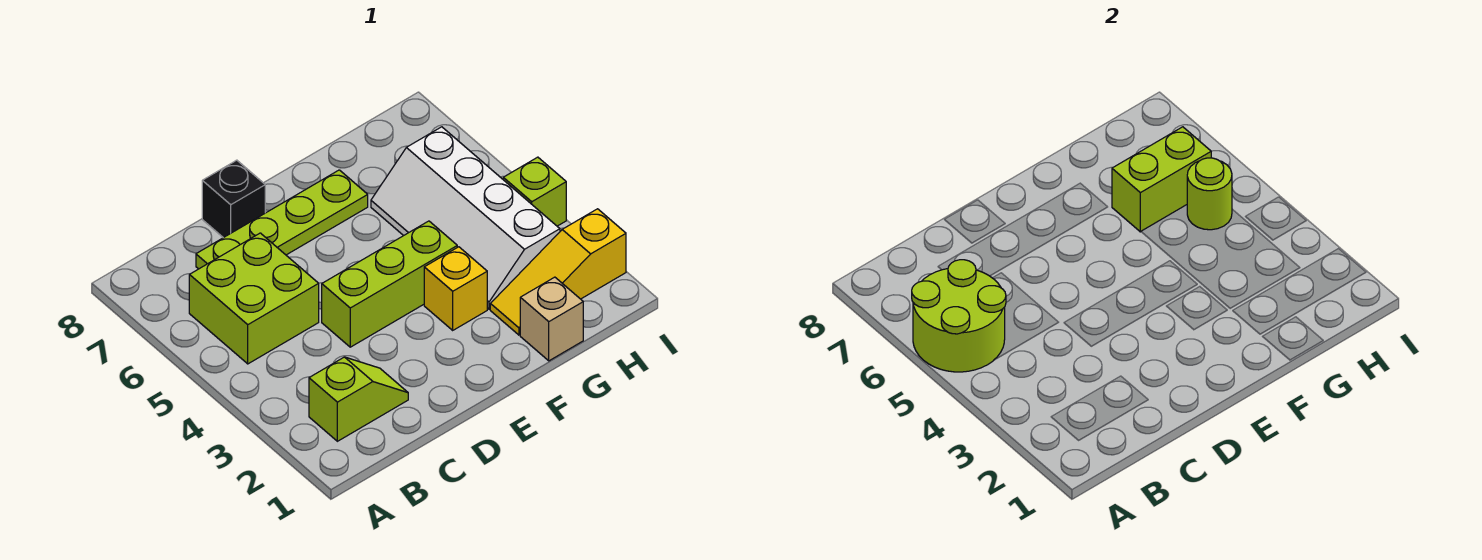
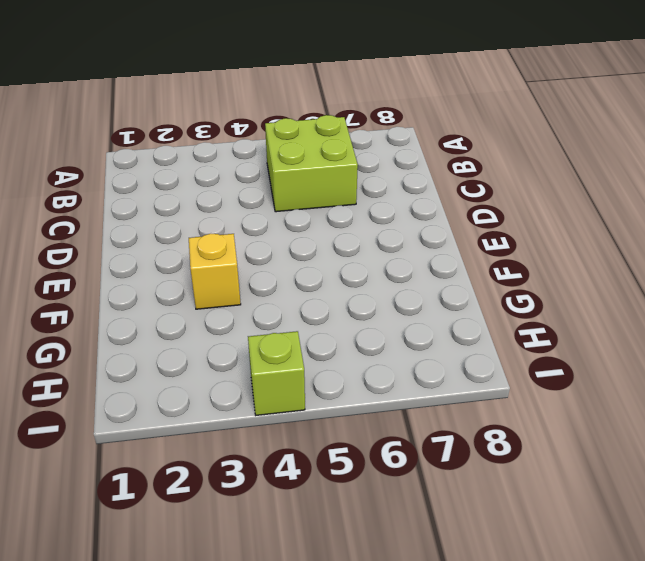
none -> lime 1x2 slope [309,357,408,441]
none -> lime 1x4 plate [196,170,368,269]
none -> lime 1x3 brick [322,221,457,347]

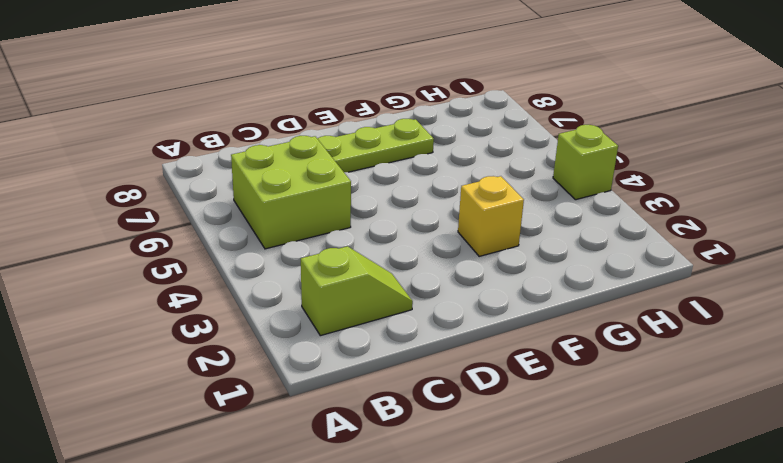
none -> lime 1x3 brick [322,221,457,347]
none -> black 1x1 brick [202,160,265,238]
none -> tan 1x1 brick [520,277,583,361]

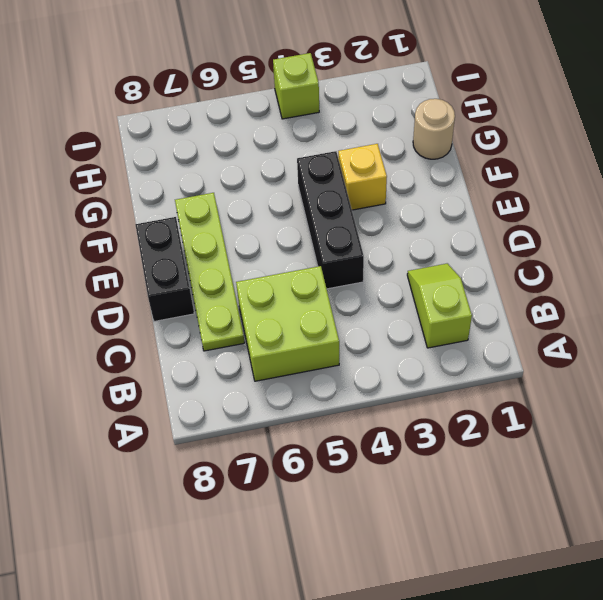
black 1x3 brick [297,151,364,289] -> lime 1x3 brick [322,221,457,347]
black 1x2 brick [135,217,194,321] -> black 1x1 brick [202,160,265,238]
tan 1x1 round brick [413,99,455,159] -> tan 1x1 brick [520,277,583,361]
none -> yellow 1x3 slope [490,209,626,335]
none -> white 2x4 slope [371,127,560,309]
none -> lime 2x2 round brick [912,260,1006,372]

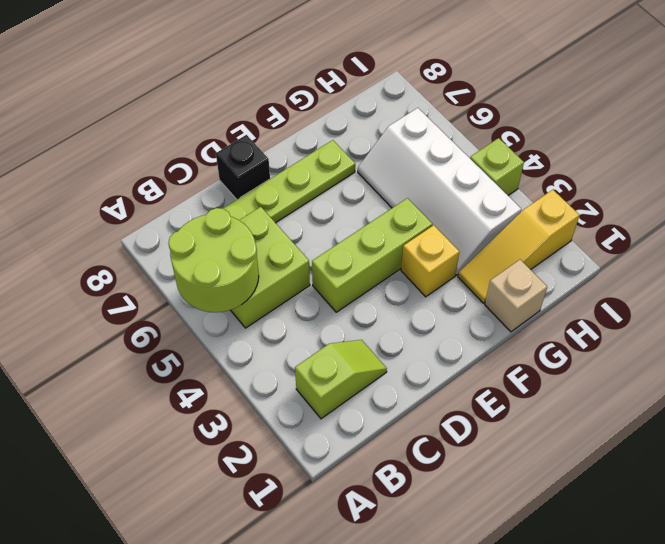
none -> lime 1x2 brick [1112,127,1211,232]
none -> lime 1x1 round brick [1187,158,1232,230]

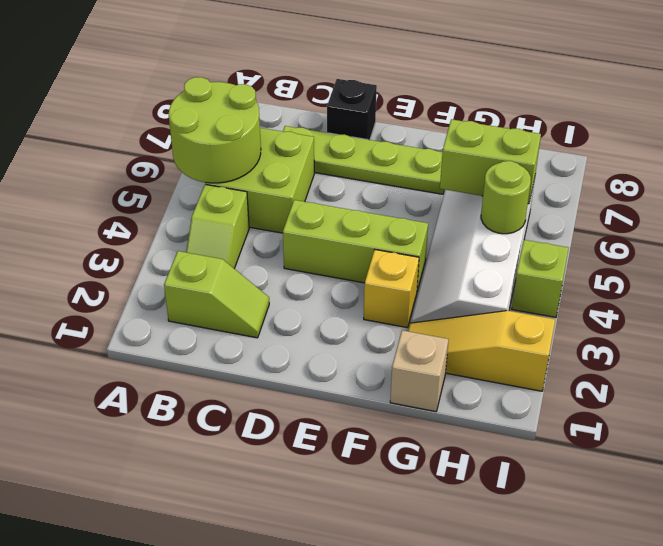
lime 1x2 slope [186,184,249,268] -> none

